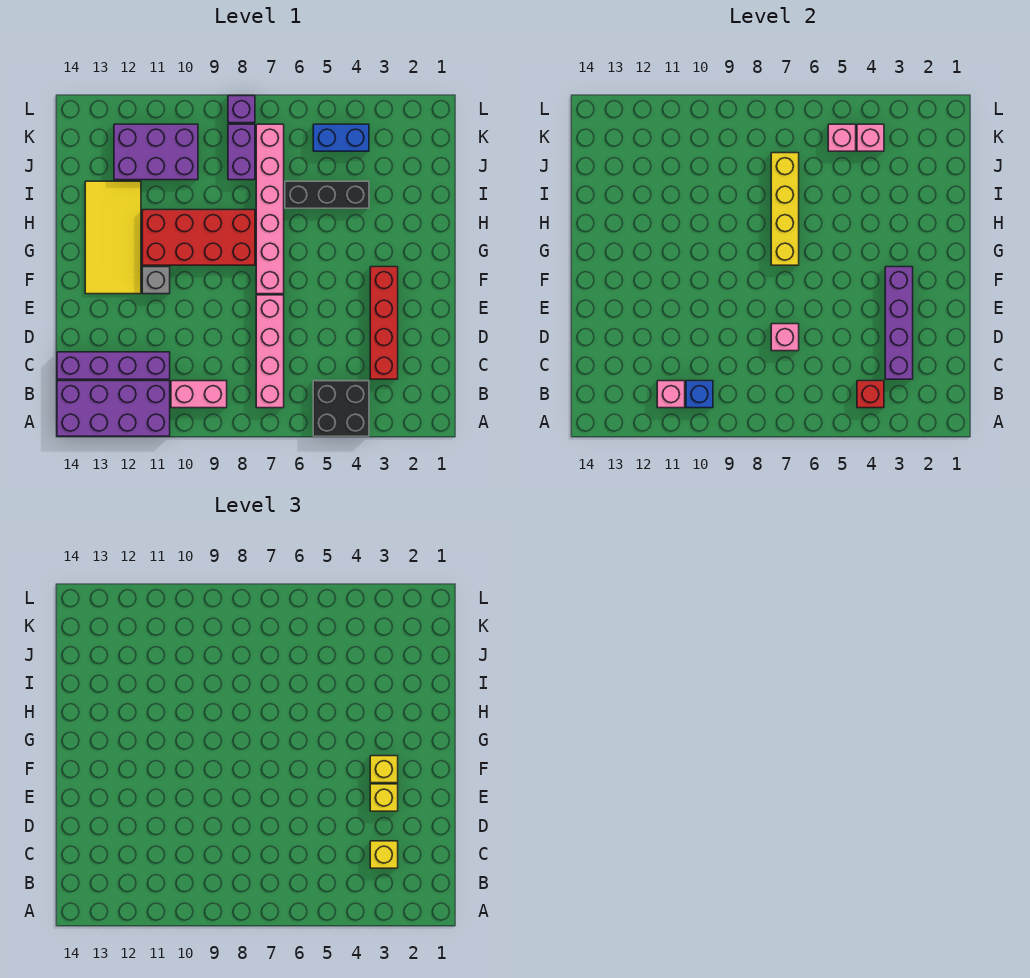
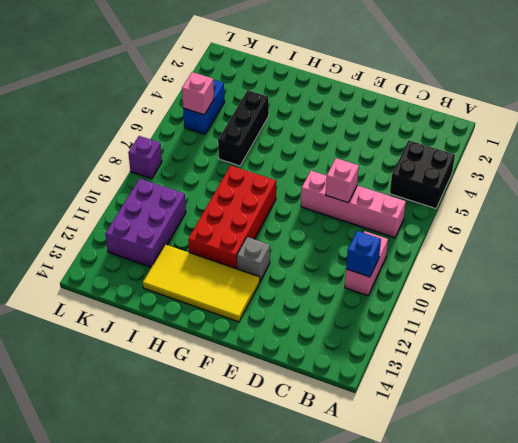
none -> purple 2x4 brick [57,381,170,436]
none -> red 1x4 brick [370,267,398,379]
none -> purple 1x4 brick [57,352,170,379]

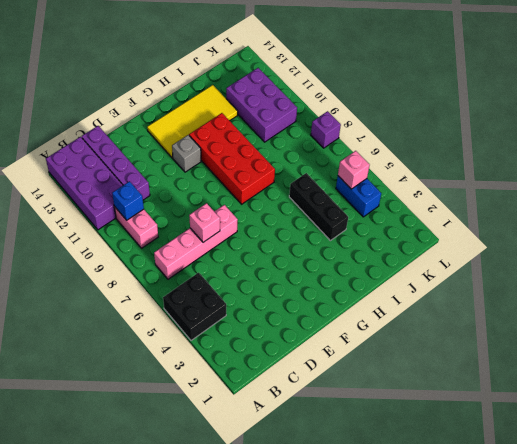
none -> red 1x4 brick [370,267,398,379]
none -> pink 1x6 brick [256,124,284,294]
none -> purple 1x2 brick [228,124,255,180]

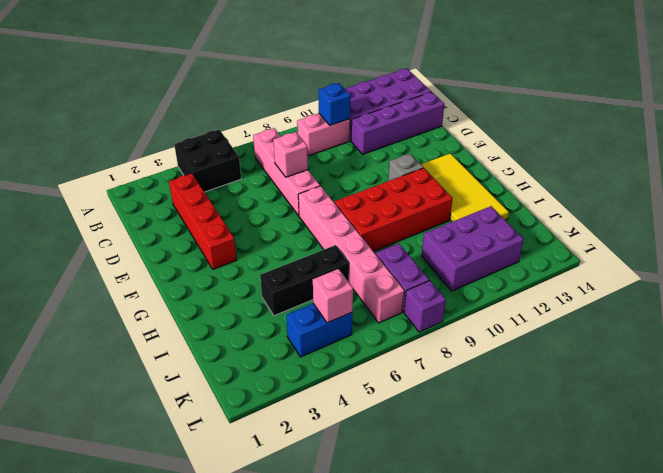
none -> red 1x1 brick [857,381,884,408]
none -> pink 1x1 brick [657,381,685,408]
none -> purple 1x4 brick [885,267,913,379]

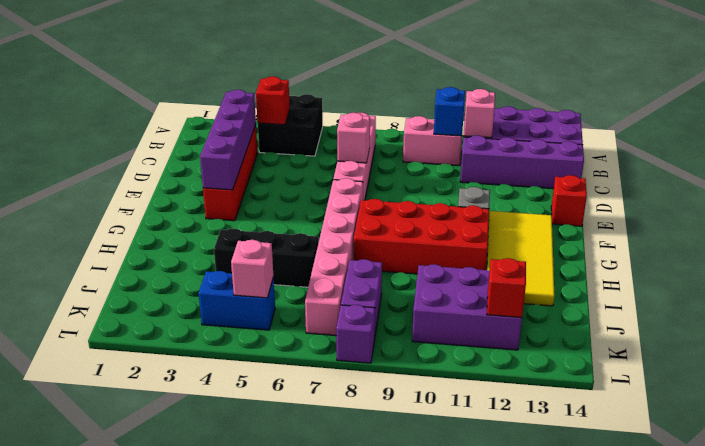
red 1x1 brick [551,175,587,226] -> none
red 1x1 brick [487,258,526,318] -> none
none -> yellow 1x4 brick [771,153,799,265]
none -> pink 1x1 brick [857,124,884,151]
none -> yellow 1x1 brick [370,841,398,868]

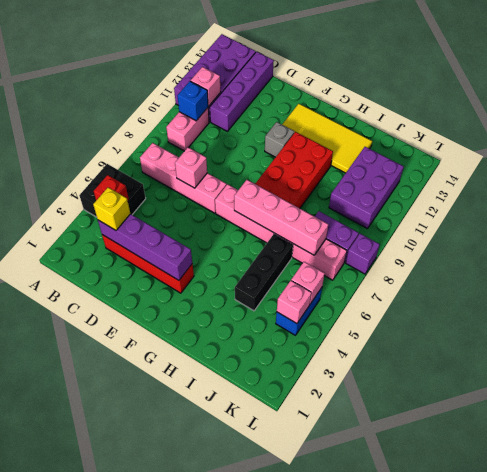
pink 1x4 brick [234,180,328,255] -> yellow 1x4 brick [771,153,799,265]
none -> yellow 1x1 brick [370,784,398,811]
none -> yellow 1x1 brick [370,756,398,783]

